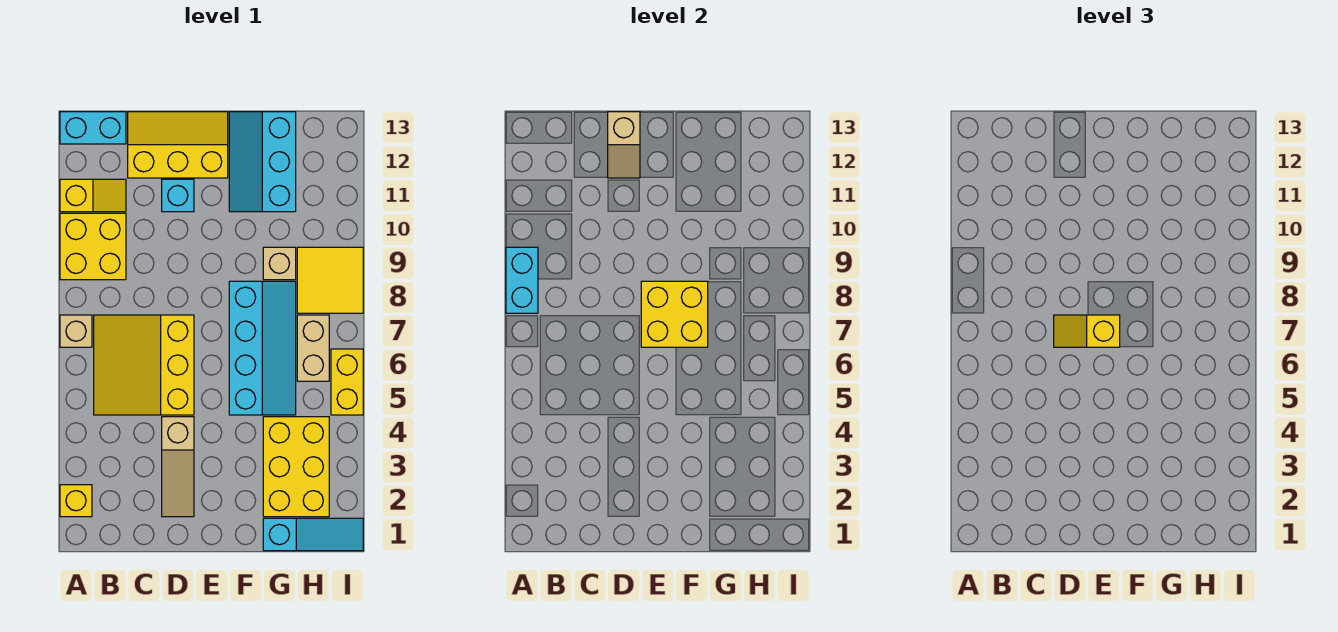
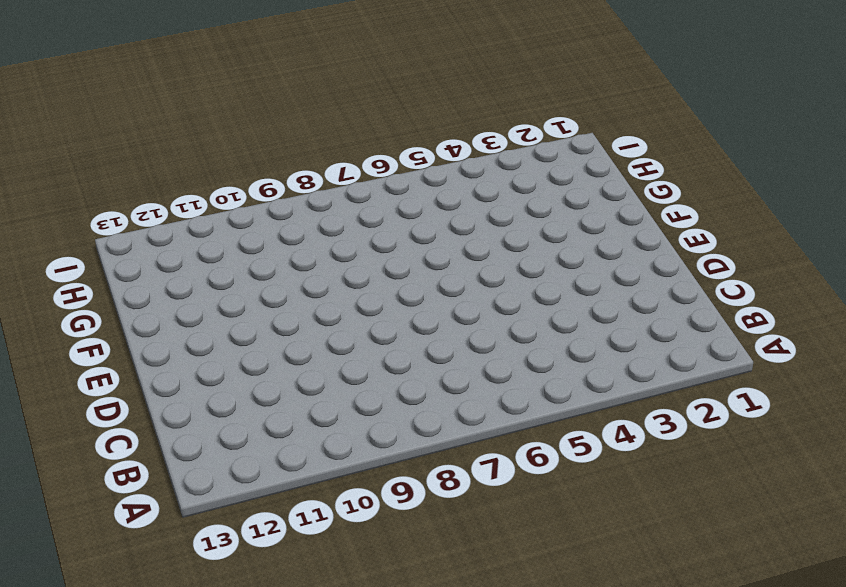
none -> yellow 1x1 brick [60,485,92,517]
none -> tan 1x1 brick [60,315,92,347]
none -> yellow 2x2 brick [60,213,126,280]

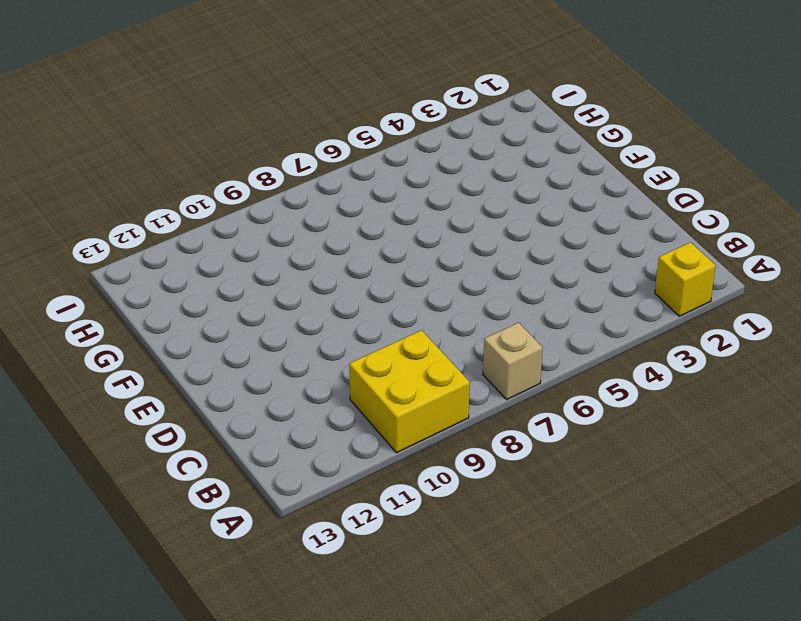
none -> yellow 1x2 slope [60,179,126,212]
none -> cyan 1x2 brick [60,112,126,144]
none -> yellow 3x3 slope [94,315,194,415]

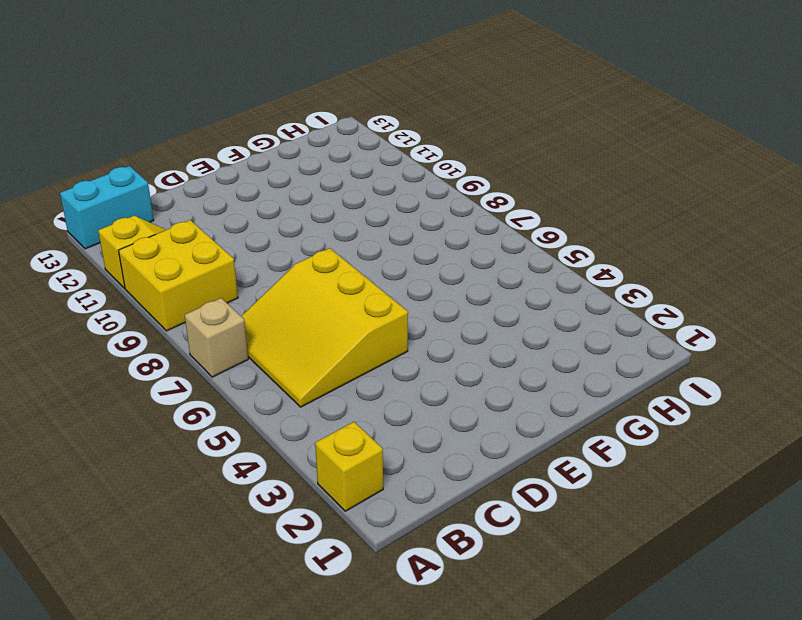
none -> yellow 2x3 slope [128,112,228,178]
none -> tan 1x3 slope [162,417,194,517]
none -> cyan 1x1 brick [162,179,194,212]

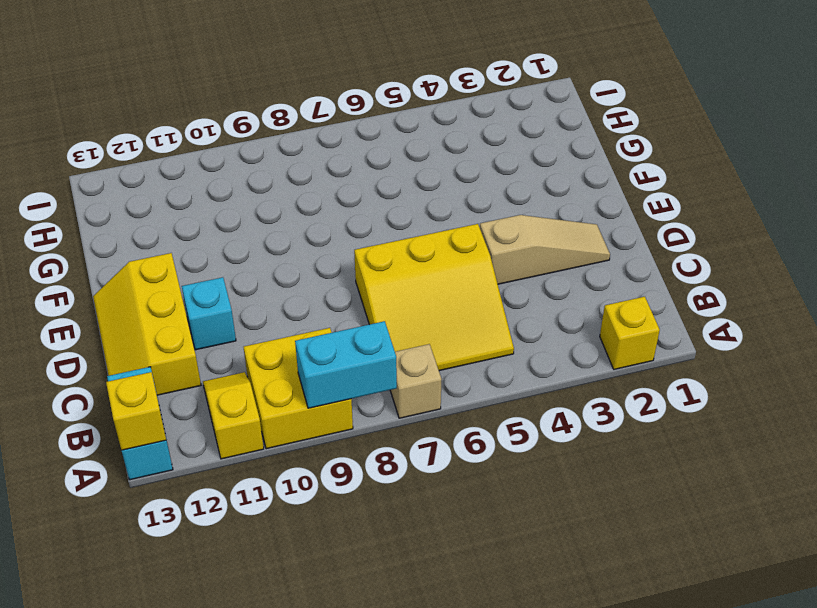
yellow 1x1 brick [106,372,166,450] -> none
none -> cyan 2x4 slope [229,281,296,415]
none -> cyan 2x3 slope [229,112,296,212]
none -> cyan 1x3 slope [263,518,363,551]

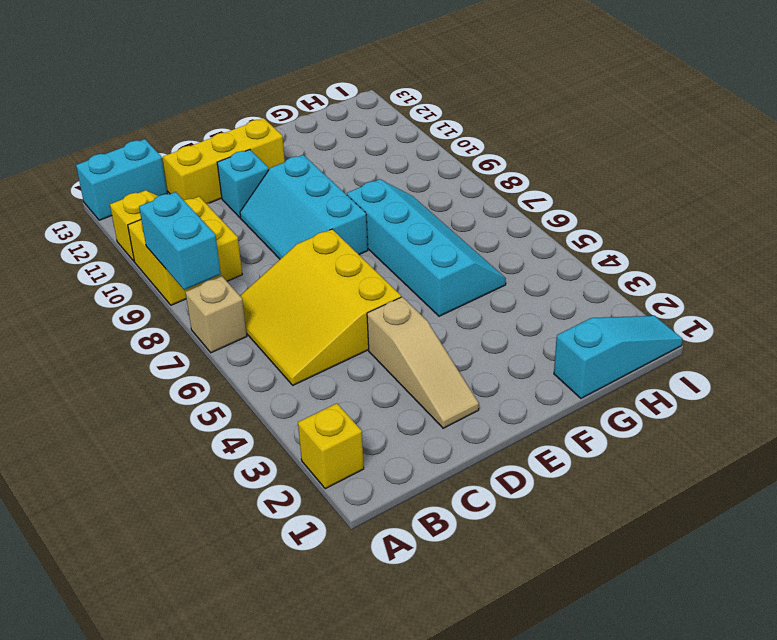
cyan 2x3 slope [240,155,368,259] -> cyan 2x3 slope moved to [229,112,296,212]
none -> yellow 2x3 brick [263,417,329,517]
none -> tan 1x1 brick [263,247,296,280]
none -> tan 1x2 brick [297,315,329,381]

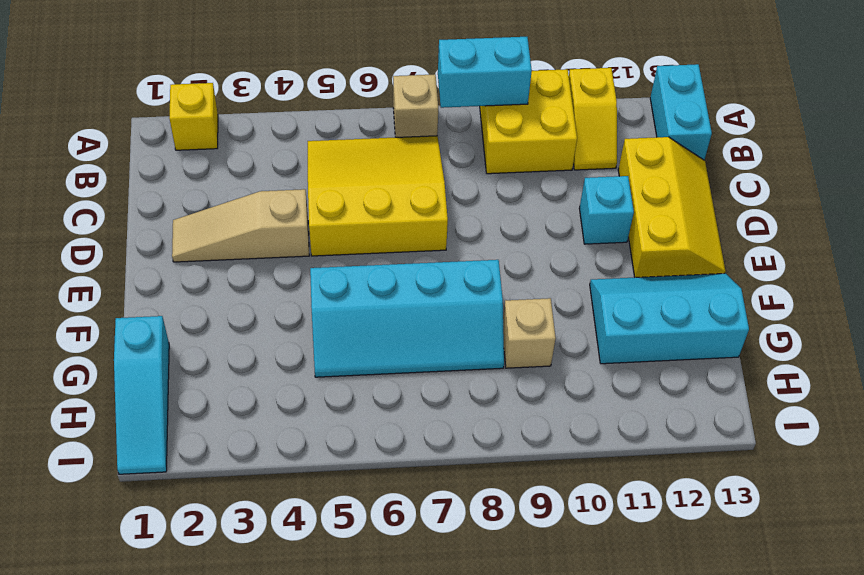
none -> yellow 2x3 brick [263,417,329,517]
none -> tan 1x2 brick [297,315,329,381]
none -> yellow 2x2 tile [297,247,363,313]

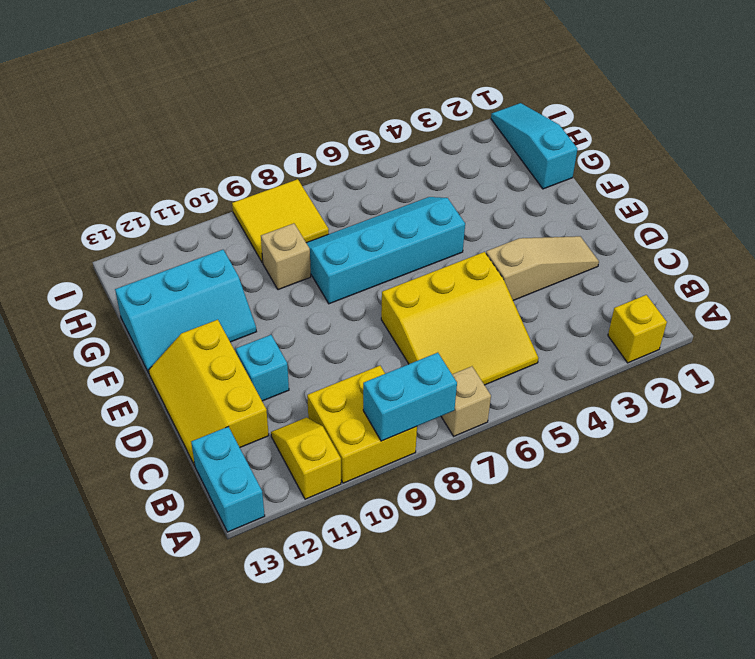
none -> yellow 2x3 brick [263,417,329,517]
none -> tan 1x2 brick [297,315,329,381]
none -> yellow 1x2 brick [331,349,363,415]

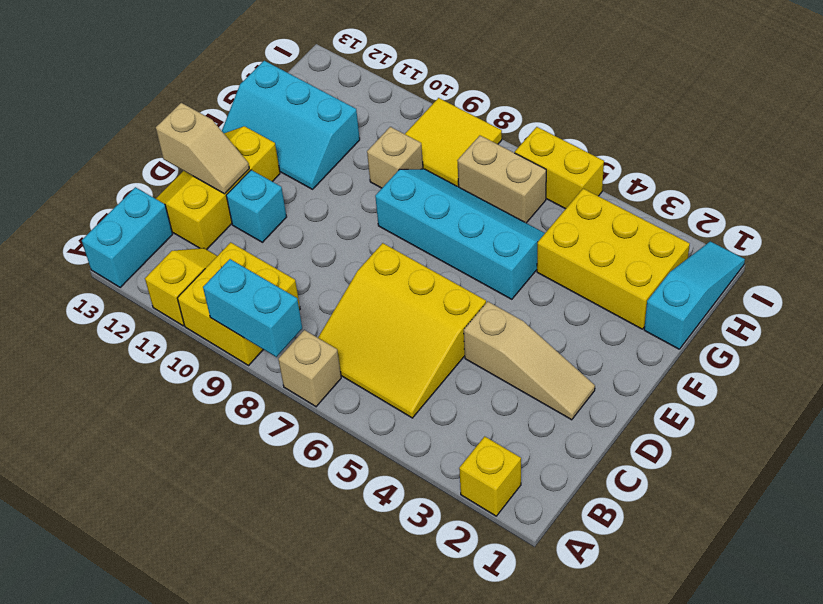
none -> yellow 2x2 brick [641,281,708,347]
none -> yellow 1x2 slope [1054,315,1120,347]

